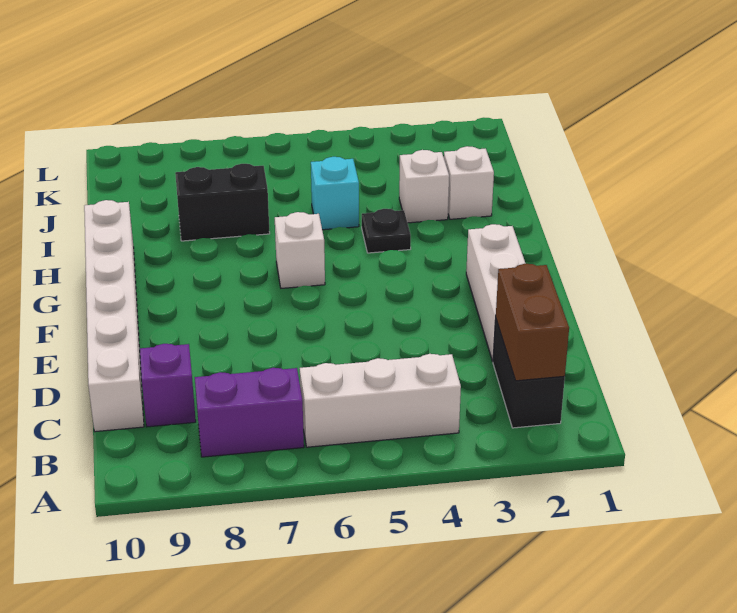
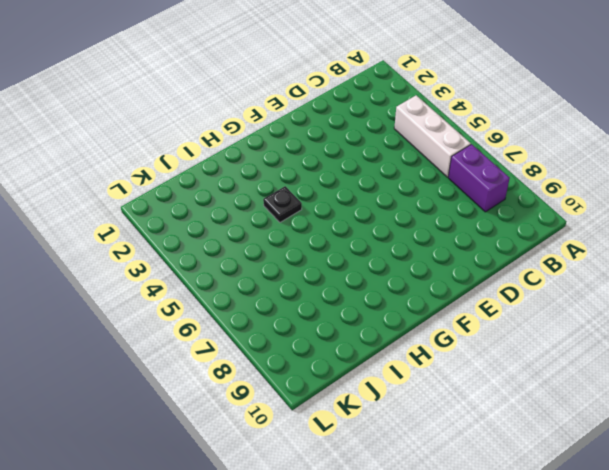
none -> black 1x2 brick [493,320,565,428]
none -> purple 1x1 brick [140,344,196,427]
none -> white 1x6 brick [84,200,144,432]

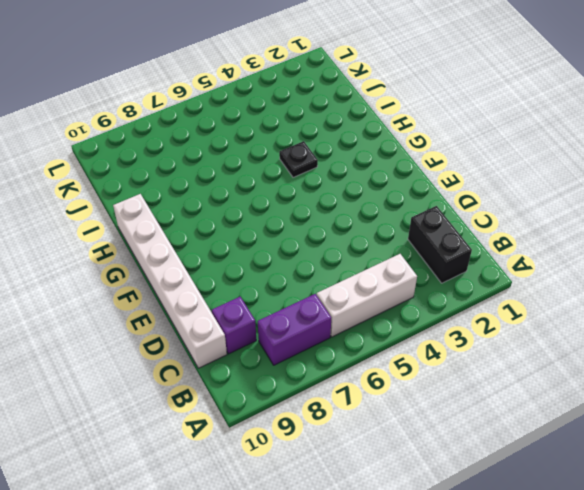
none -> white 1x3 brick [466,224,526,361]
none -> white 1x1 brick [275,212,325,288]
none -> white 1x1 brick [444,146,494,219]

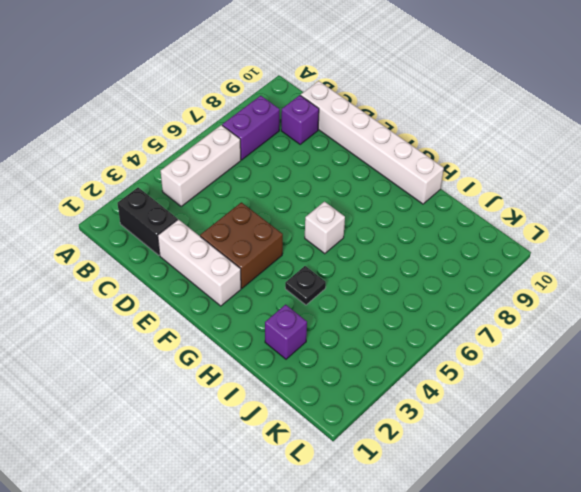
brown 2x2 brick [200,202,283,288] -> none
purple 1x1 brick [265,305,307,359] -> white 1x1 brick [444,146,494,219]
none -> white 1x1 brick [399,150,449,223]
none -> cyan 1x1 brick [311,157,359,230]
none -> black 1x2 brick [175,164,270,241]

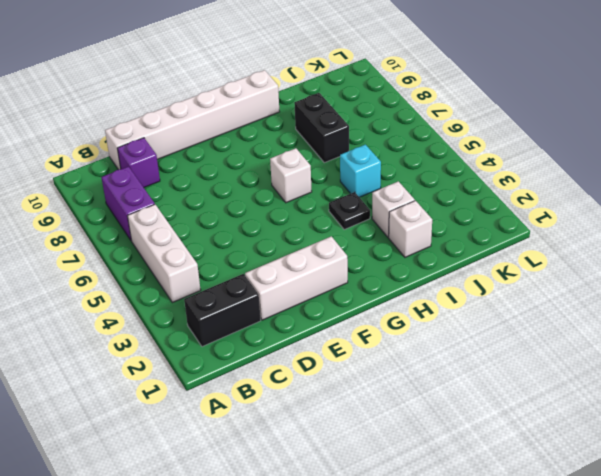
none -> brown 1x2 brick [496,264,569,381]

